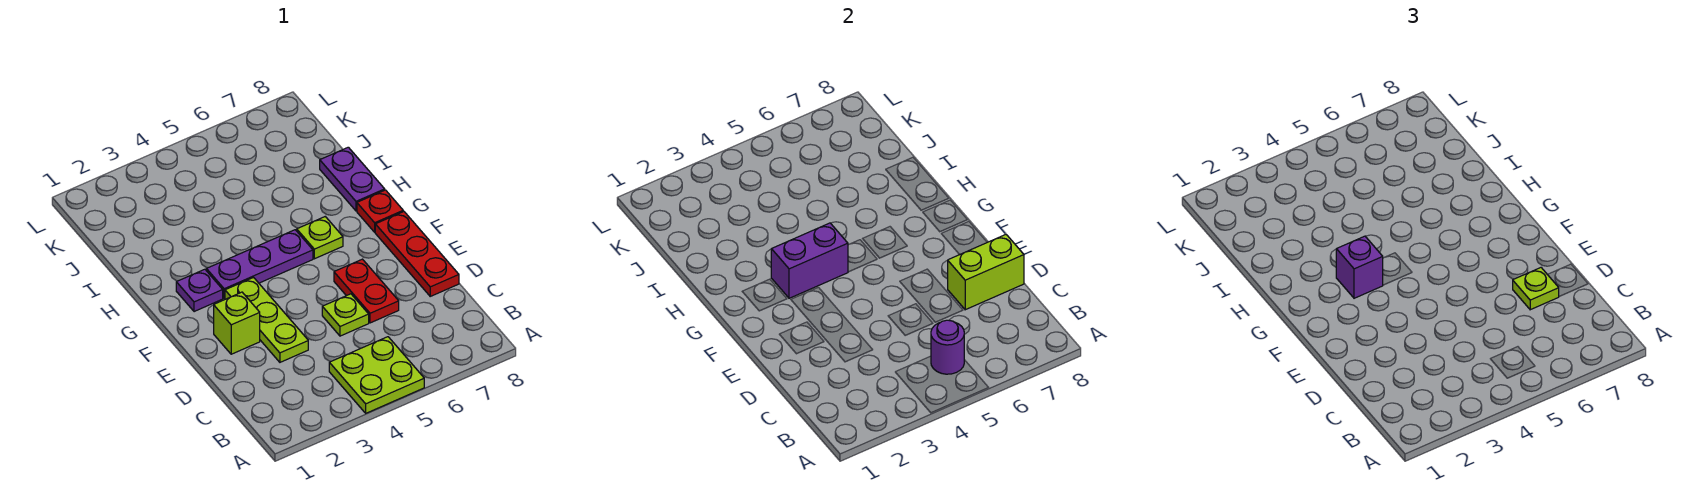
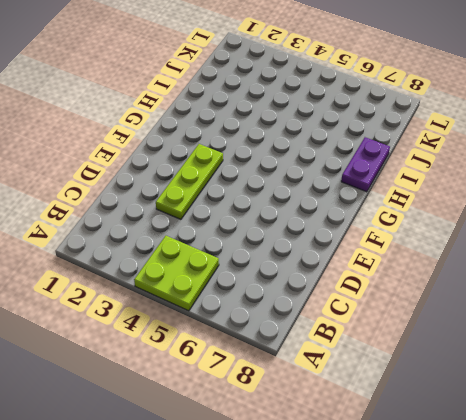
none -> lime 1x1 plate [322,294,369,336]
none -> red 1x2 plate [334,259,399,323]
none -> red 1x3 plate [375,211,459,296]

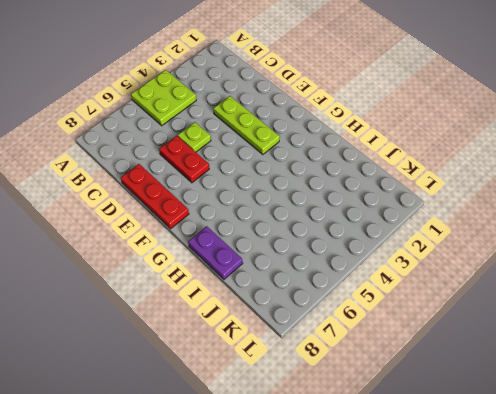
none -> lime 1x1 brick [214,292,260,354]
none -> purple 1x1 plate [176,269,223,312]
none -> purple 1x3 plate [206,230,313,298]

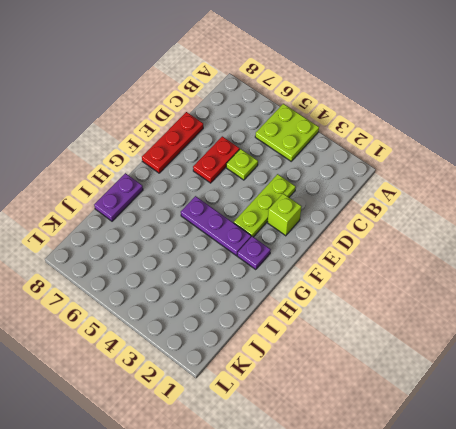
none -> lime 1x1 plate [297,217,343,259]
none -> red 1x1 plate [357,190,403,232]
none -> purple 1x1 round brick [931,320,964,374]

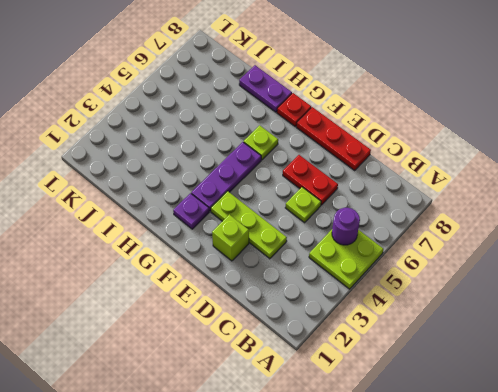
none -> lime 1x2 brick [948,235,1024,310]
none -> purple 1x2 brick [771,223,848,298]
none -> lime 1x1 plate [1513,268,1559,310]

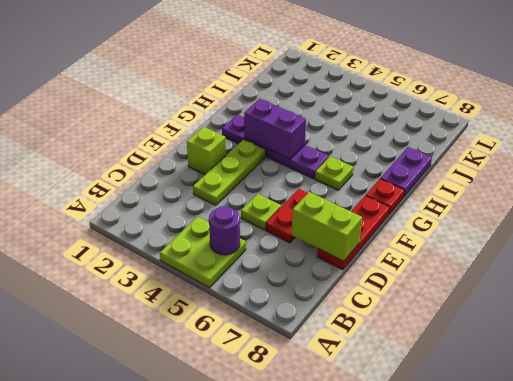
none -> lime 1x1 plate [1513,268,1559,310]
none -> purple 1x1 brick [1336,236,1383,298]

